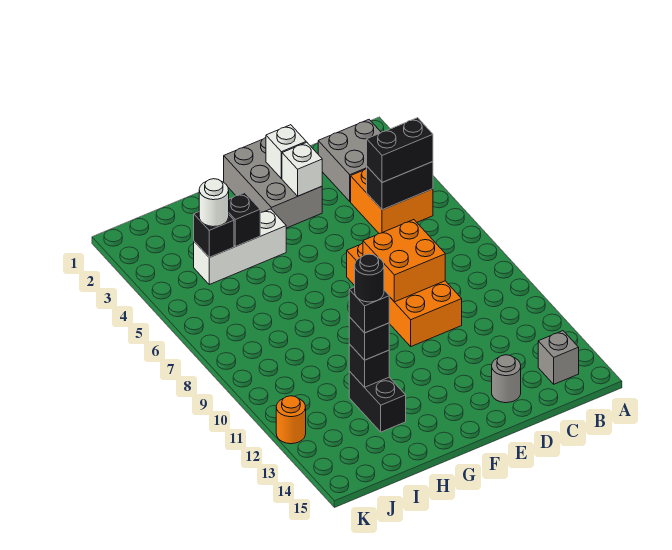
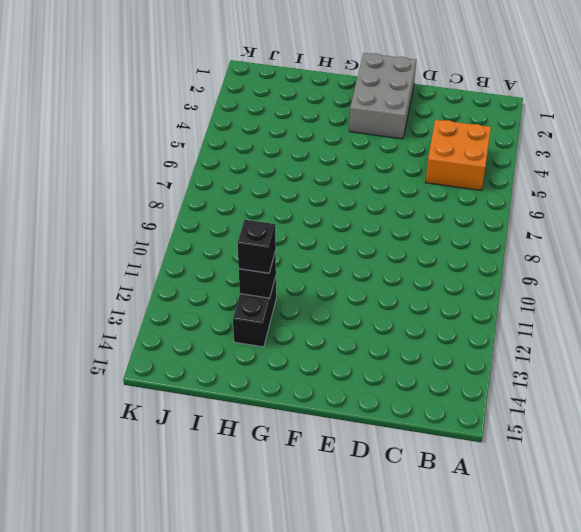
none -> grey 2x2 brick [318,120,381,202]
none -> grey 1x1 brick [538,331,579,384]
none -> orange 2x4 brick [347,243,462,346]

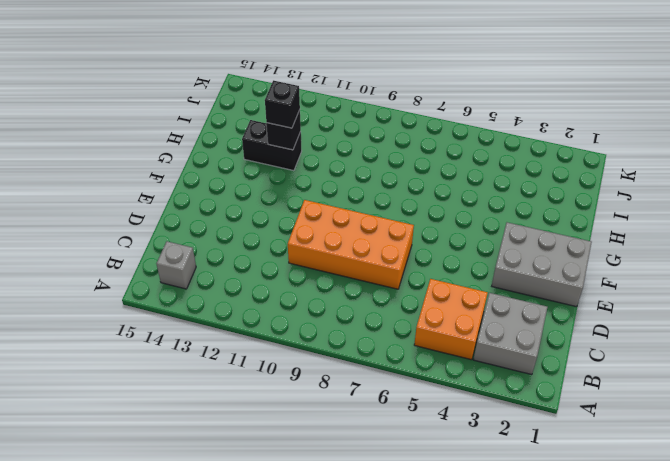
none -> grey 1x1 round brick [492,355,521,403]
none -> white 1x3 brick [194,209,286,284]
none -> orange 1x1 round brick [276,396,306,444]

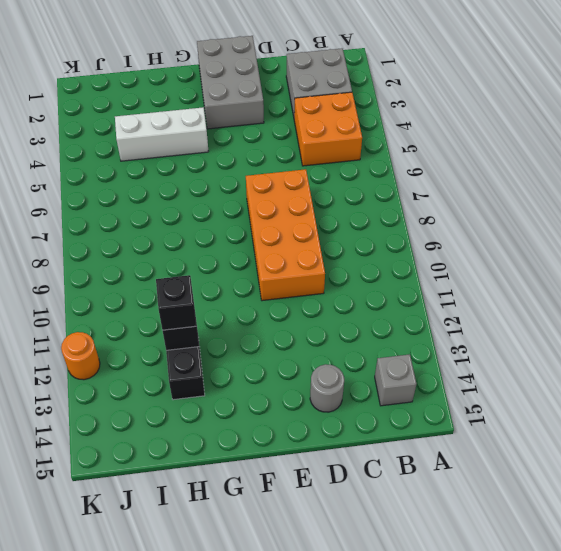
none -> black 1x2 brick [367,162,433,210]
none -> orange 2x2 brick [363,220,445,302]
none -> white 1x1 brick [266,125,306,179]

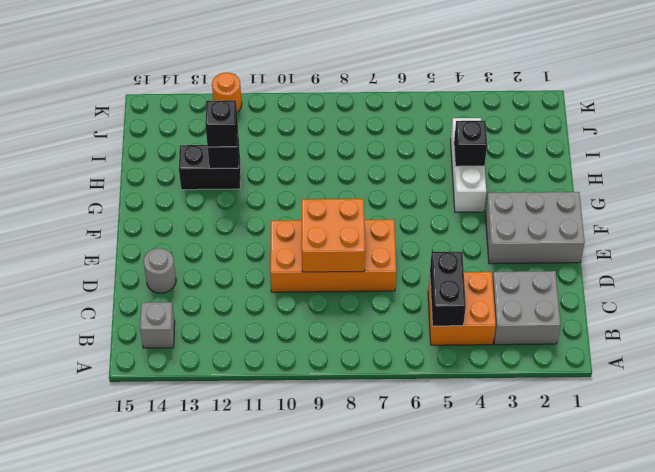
none -> white 1x1 brick [266,125,306,179]
none -> white 1x1 brick [282,142,322,196]
none -> black 1x1 brick [194,212,234,257]

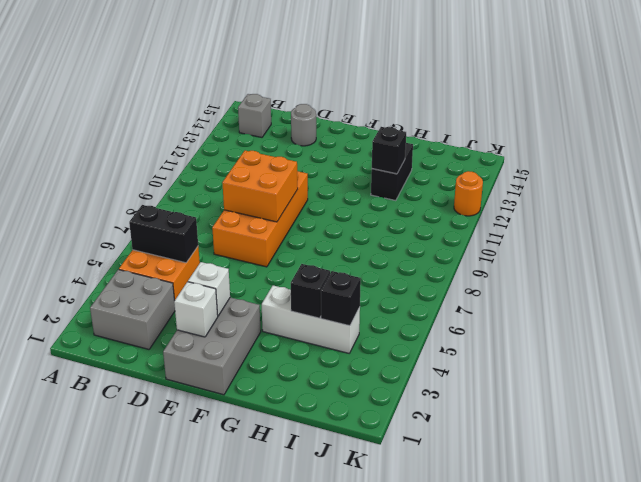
none -> black 1x2 brick [367,118,433,183]
none -> black 1x1 brick [349,317,389,360]
none -> white 1x1 round brick [199,179,229,227]

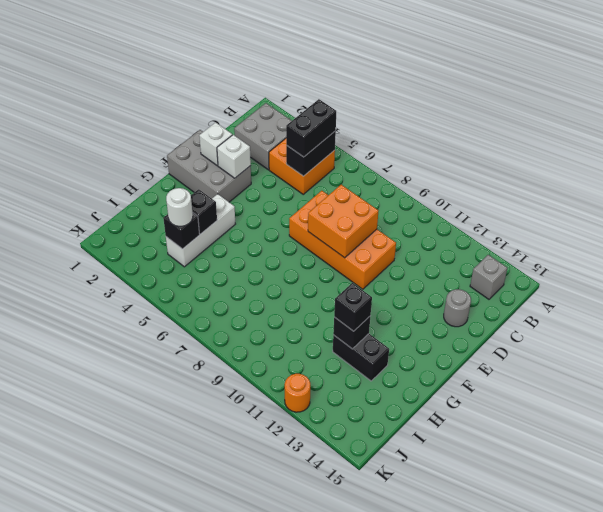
none -> black 1x1 brick [349,287,389,333]
none -> black 1x1 round brick [355,254,384,302]

